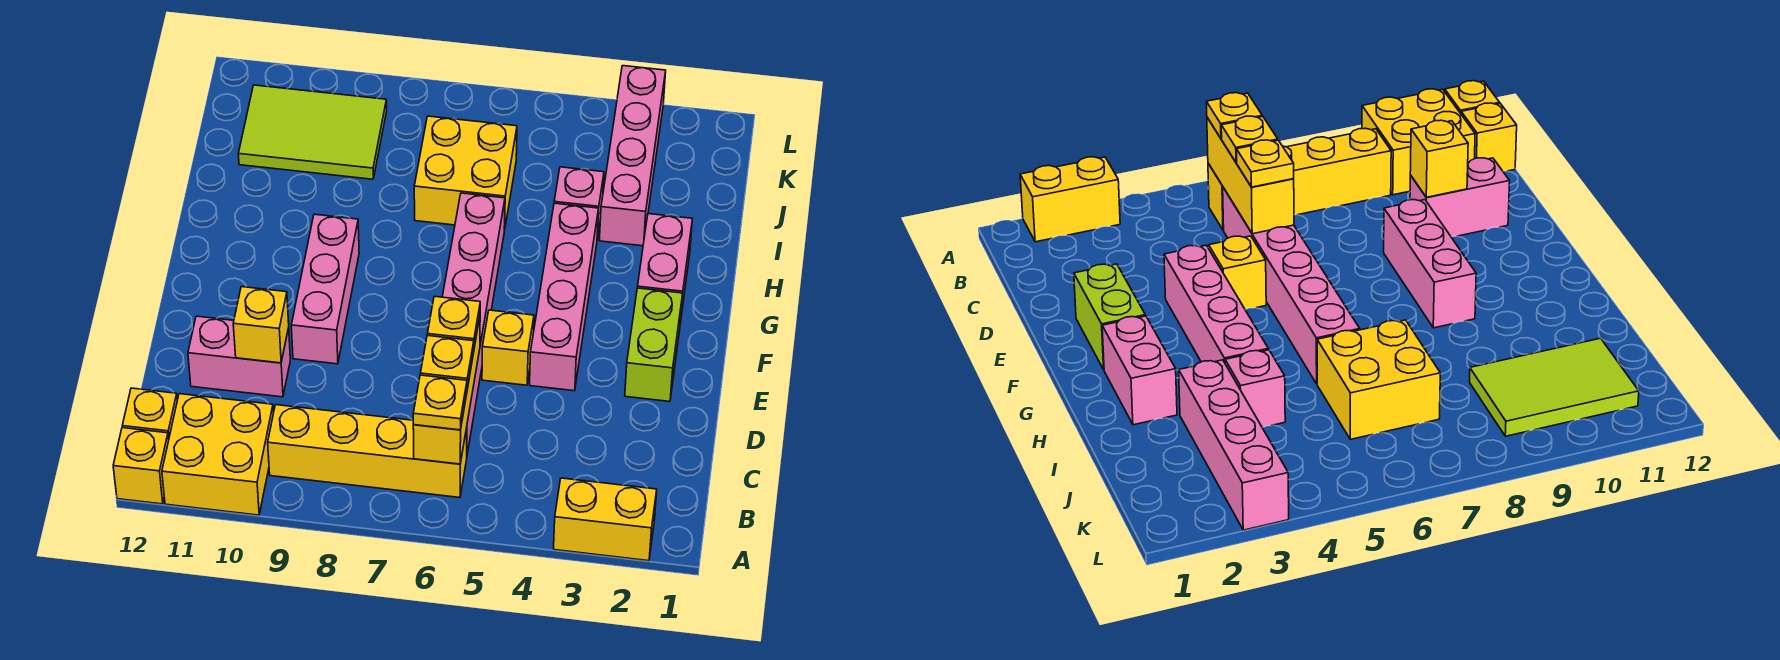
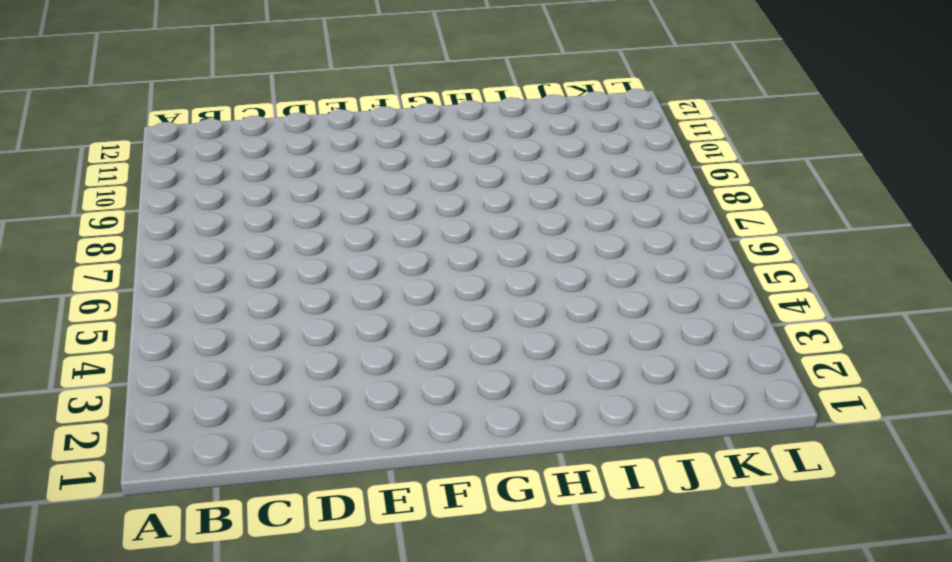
none -> yellow 1x2 brick [554,478,657,561]
none -> yellow 2x2 brick [162,394,273,515]
none -> yellow 1x1 brick [113,428,169,504]

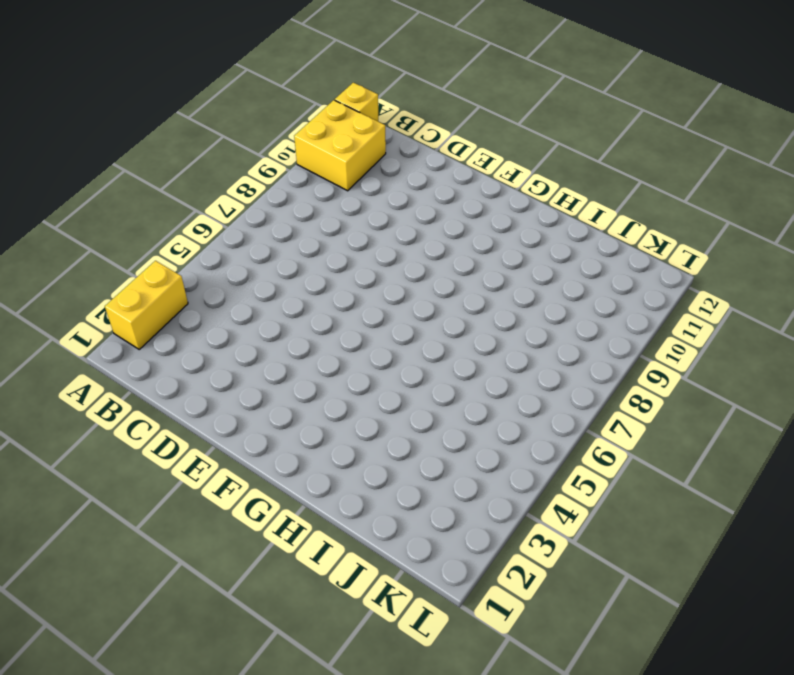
none -> yellow 1x4 brick [268,405,467,498]
none -> yellow 1x1 brick [122,388,177,439]
none -> pink 1x6 brick [442,193,505,454]

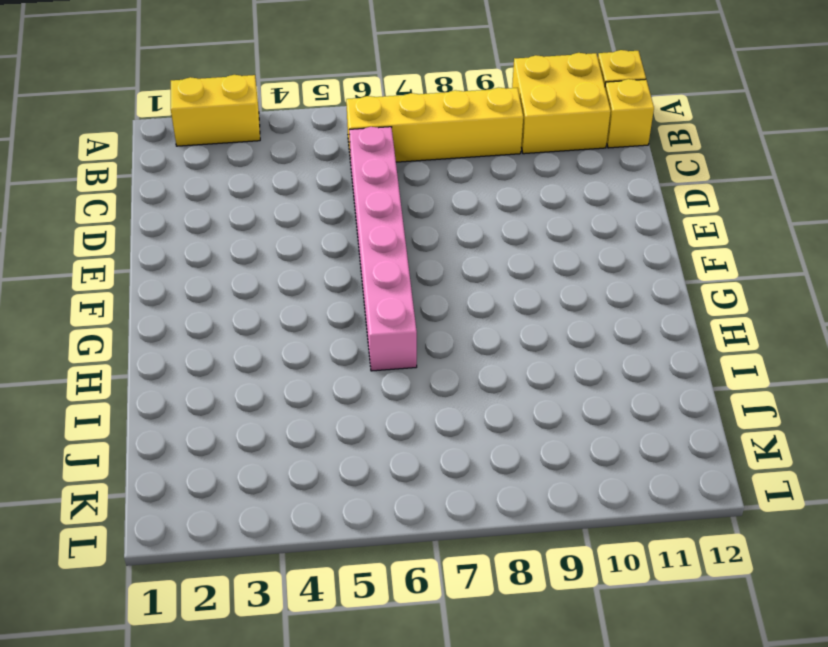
none -> pink 1x2 brick [188,316,290,397]
none -> lime 1x2 brick [625,288,683,402]
none -> pink 1x4 brick [530,203,599,391]

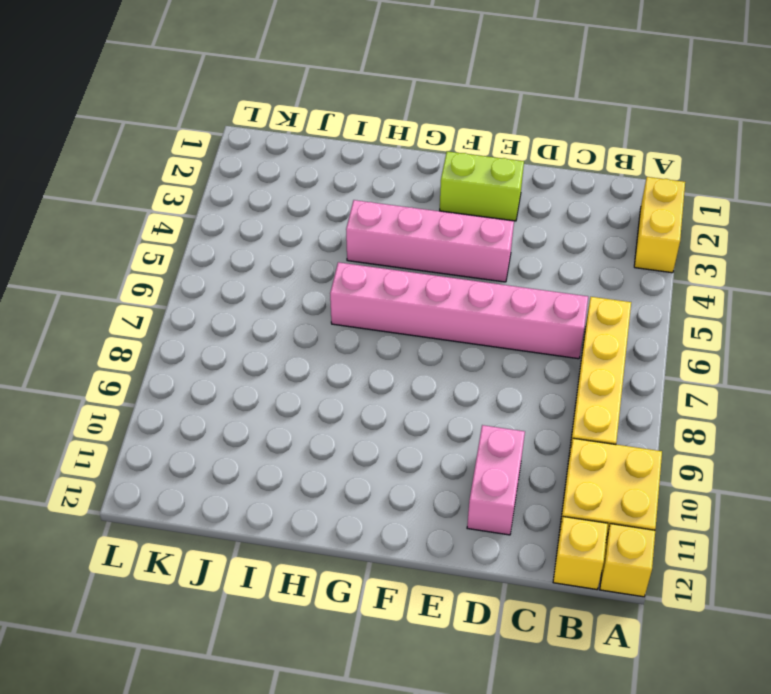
none -> yellow 1x1 brick [482,310,534,385]
none -> pink 1x3 brick [291,214,359,364]
none -> pink 1x2 brick [637,214,692,316]

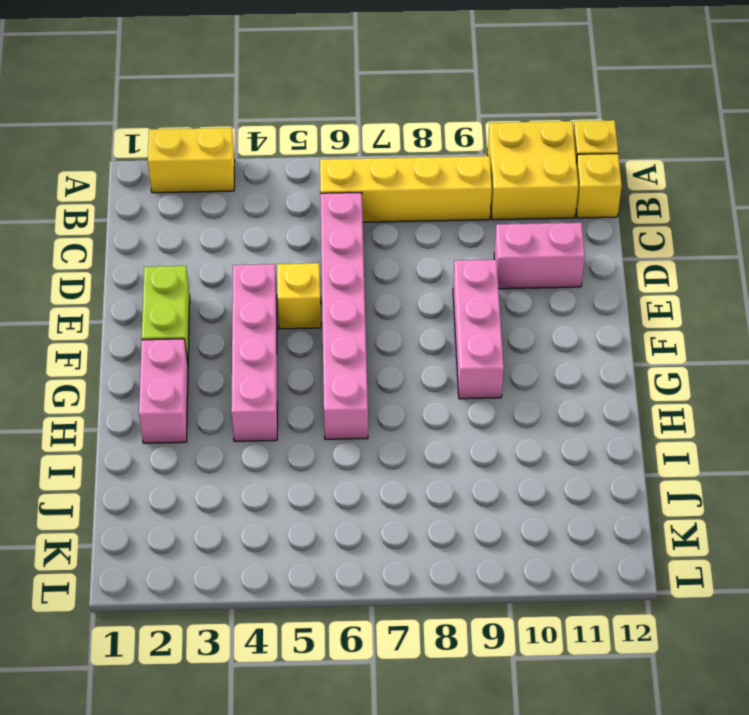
none -> pink 1x4 brick [599,66,666,246]
none -> pink 1x1 brick [554,167,604,238]
none -> yellow 2x2 brick [414,116,517,230]

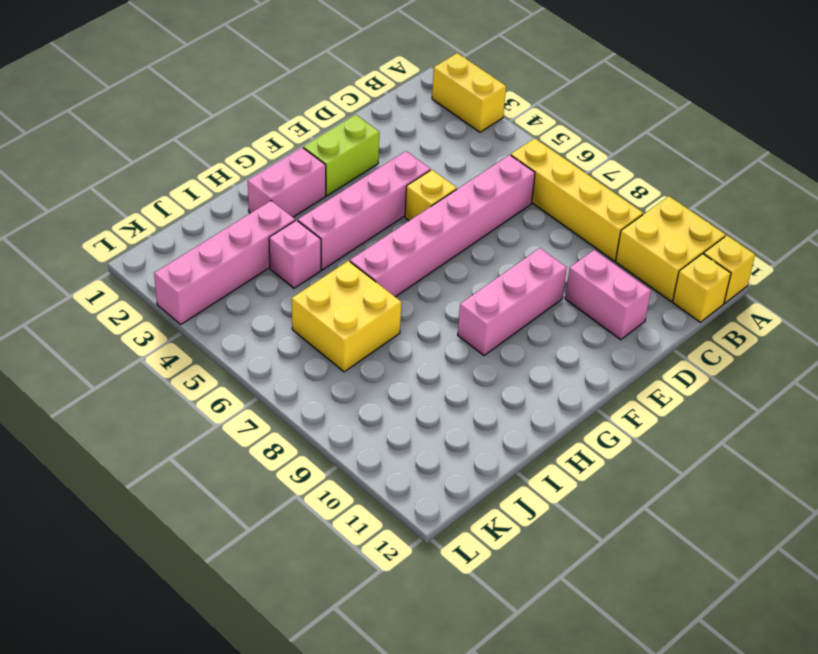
none -> lime 2x3 tile [238,85,387,179]
none -> yellow 1x3 brick [413,318,480,464]
none -> yellow 1x1 brick [233,287,289,363]

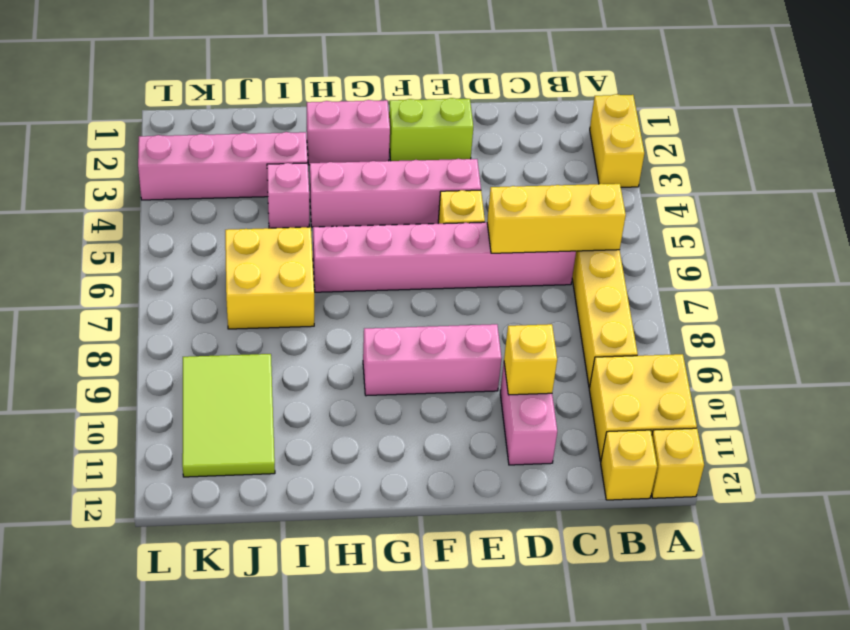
none -> yellow 1x1 plate [413,375,467,430]
none -> yellow 1x1 plate [420,335,474,388]
none -> yellow 1x1 plate [427,296,480,347]

